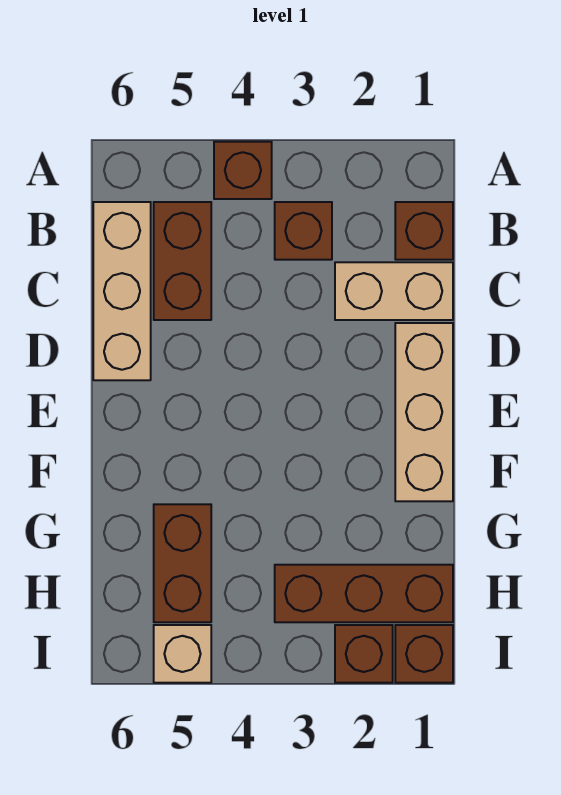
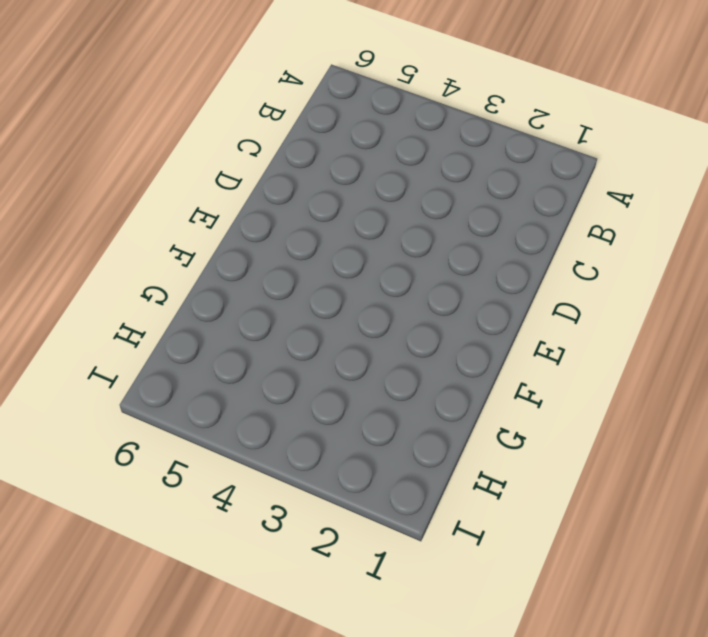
none -> brown 1x1 brick [214,142,272,199]
none -> brown 1x1 brick [395,202,453,260]
none -> brown 1x1 brick [275,202,332,260]

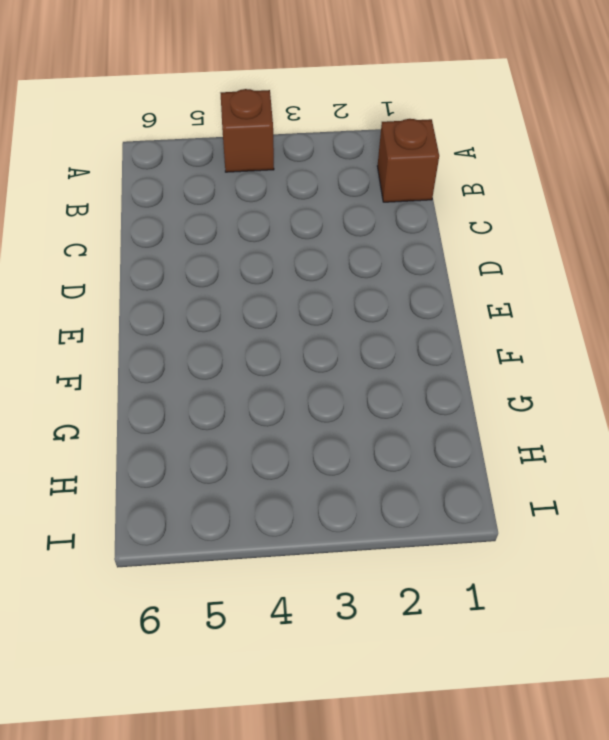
none -> brown 1x1 brick [275,202,332,260]
none -> brown 1x2 brick [154,202,211,320]
none -> tan 1x3 brick [93,202,151,380]

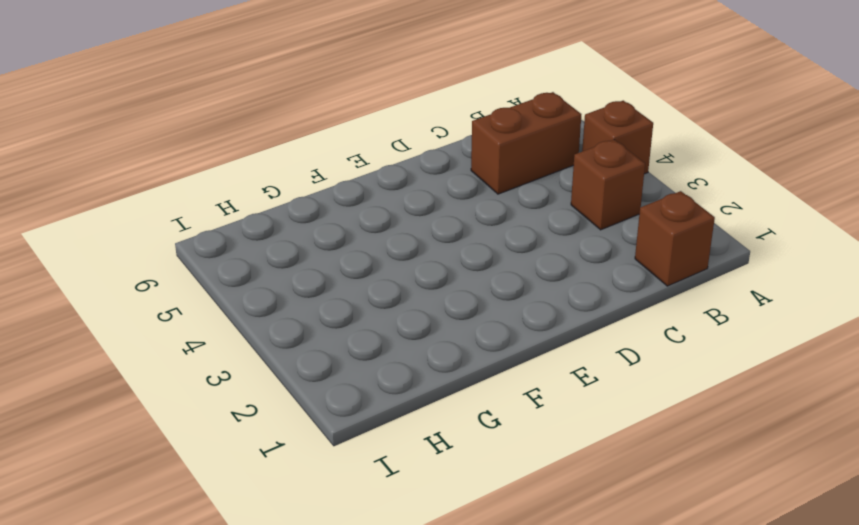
none -> tan 1x3 brick [93,202,151,380]
none -> tan 1x2 brick [335,262,453,320]
none -> tan 1x3 brick [395,323,453,501]

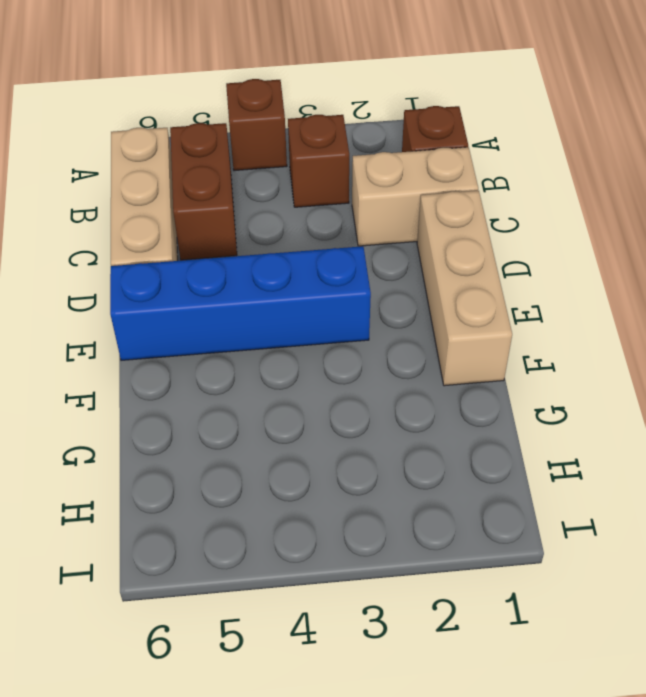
blue 1x4 brick [110,246,371,360] -> none
none -> brown 1x2 brick [154,504,211,622]
none -> brown 1x3 brick [275,565,453,622]
none -> brown 1x1 brick [395,625,453,683]

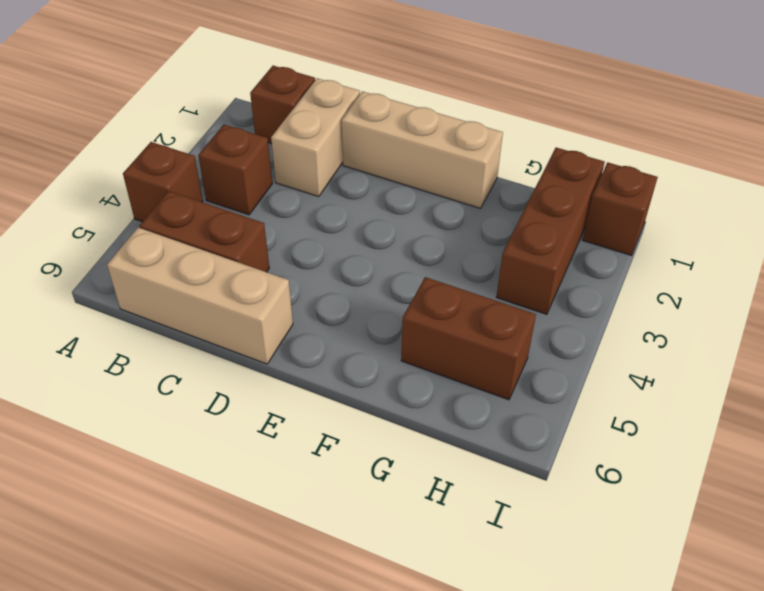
none -> brown 1x1 brick [335,625,393,683]
none -> tan 1x1 brick [154,625,211,683]

